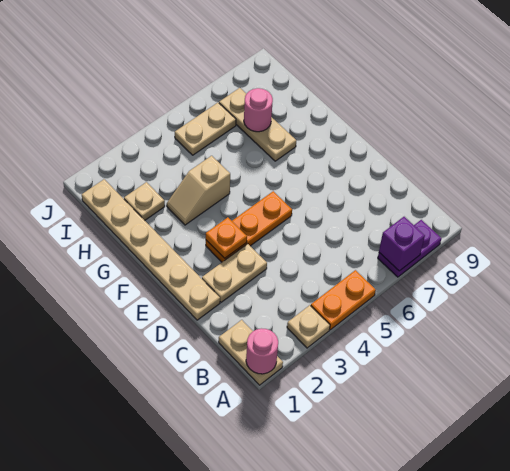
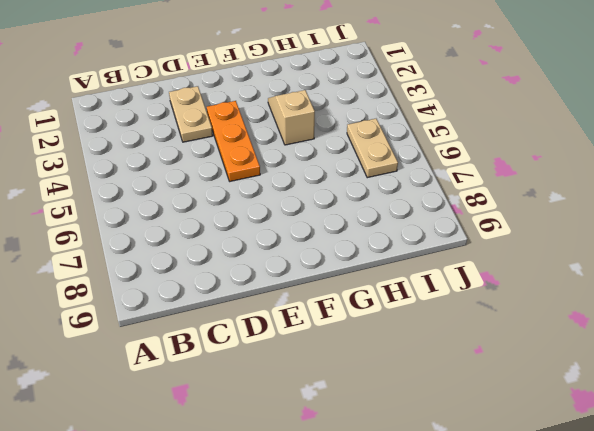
none -> tan 1x2 plate [219,320,283,385]
none -> tan 1x1 plate [287,305,330,348]
none -> orange 1x2 plate [311,270,376,330]

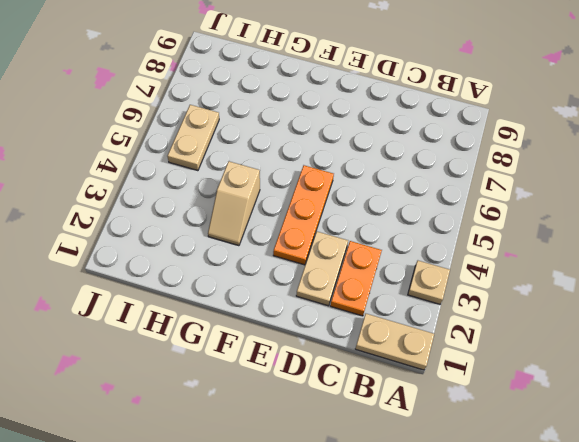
orange 1x2 plate [330,241,382,316] -> orange 1x2 plate moved to [311,270,376,330]
none -> purple 1x2 plate [378,220,441,277]
none -> tan 1x6 plate [82,179,220,320]
none -> tan 1x3 plate [219,88,296,161]

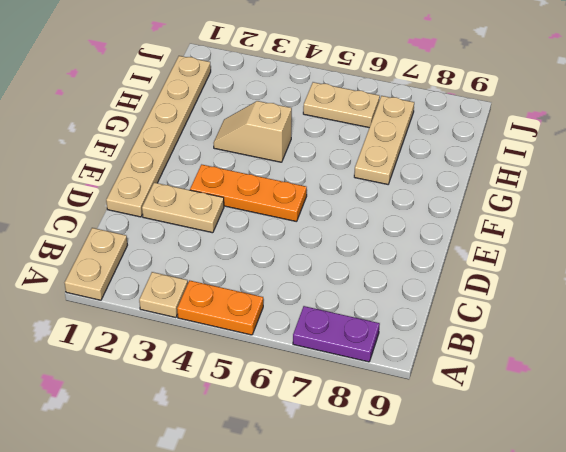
none -> tan 1x1 plate [124,182,165,220]
none -> pink 1x1 round brick [246,328,278,374]
none -> purple 1x1 brick [379,217,425,271]

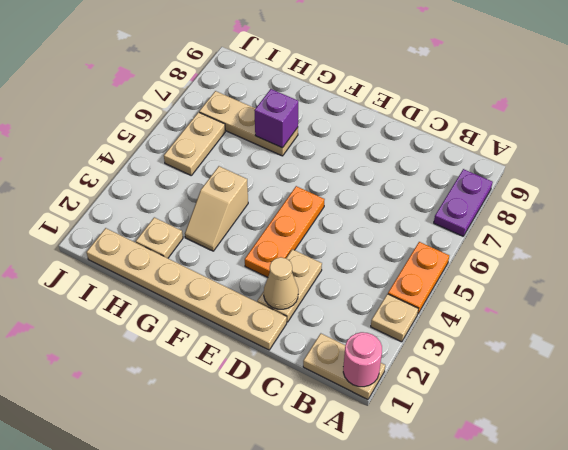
tan 1x1 cone [264,257,298,309] -> none
purple 1x1 brick [254,89,298,148] -> purple 1x1 brick moved to [379,217,425,271]
none -> orange 1x1 plate [206,217,247,258]
none -> pink 1x1 round brick [244,88,273,132]

